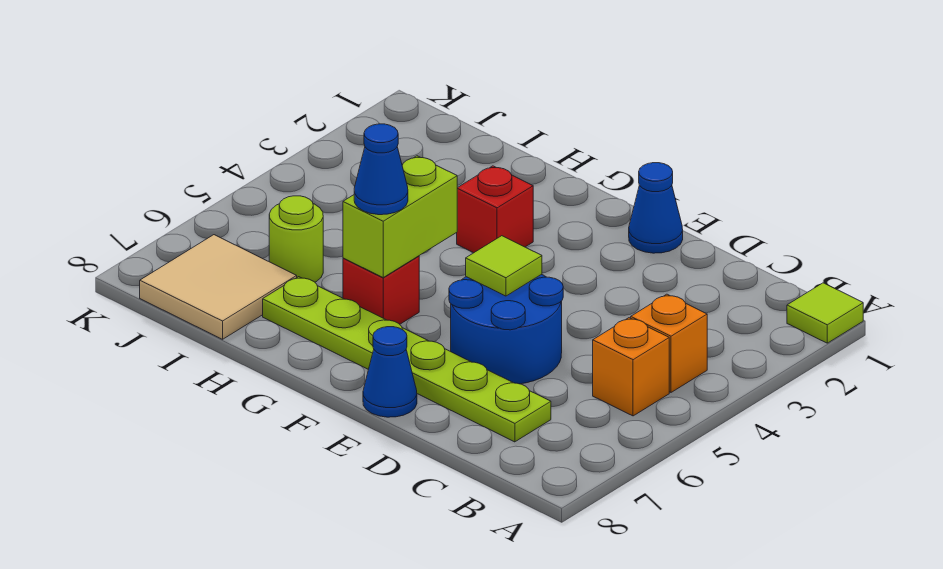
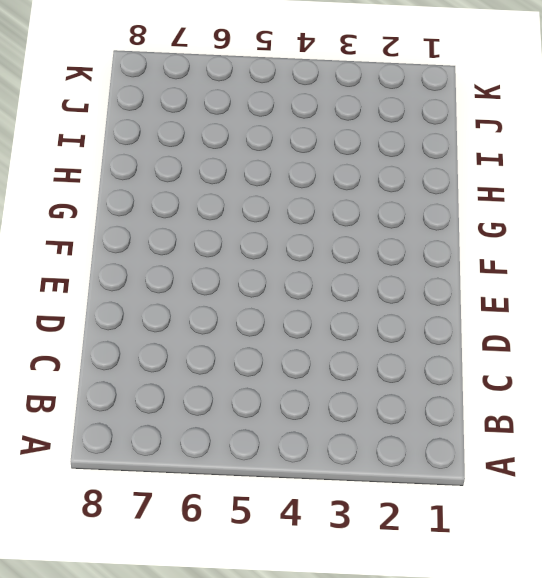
none -> lime 1x1 tile [787,283,863,343]
none -> orange 1x1 brick [631,294,707,392]
none -> orange 1x1 brick [593,318,669,416]

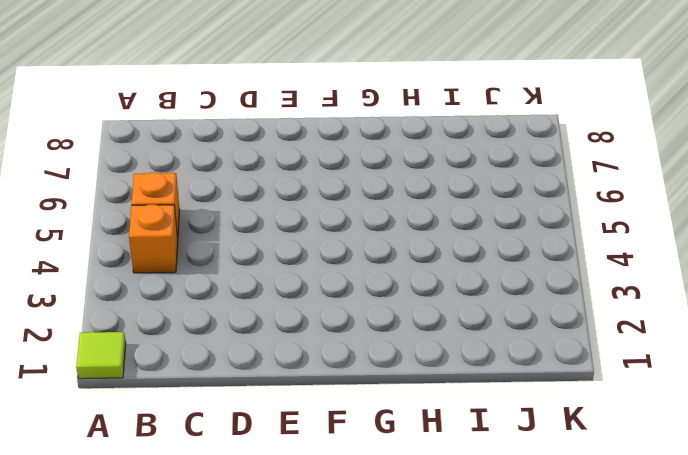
none -> lime 1x6 plate [263,277,551,442]
none -> blue 2x2 round brick [449,274,563,384]
none -> blue 1x1 cone [629,163,683,253]

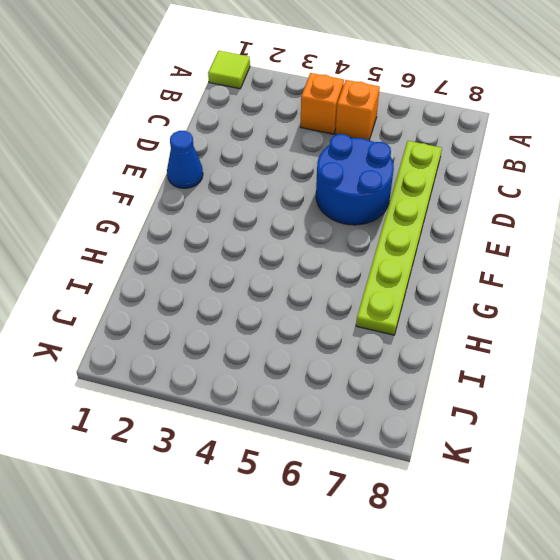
none -> blue 1x1 cone [363,327,417,417]
none -> red 1x1 brick [457,166,533,253]
none -> red 1x1 brick [343,256,419,324]

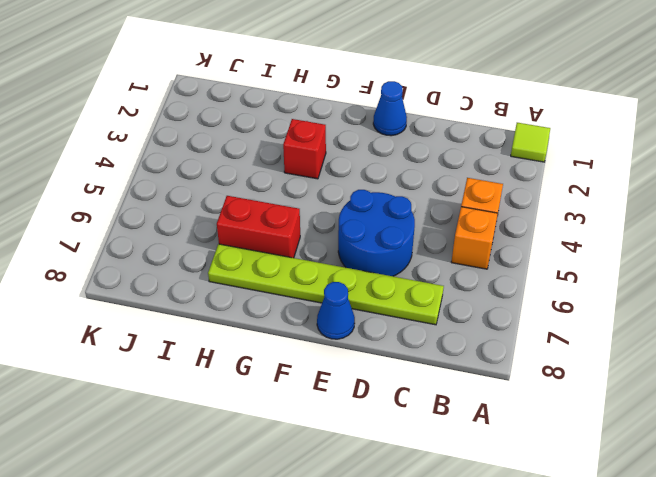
red 1x2 brick [217,196,300,258] -> red 1x1 brick [343,256,419,324]
none -> lime 1x1 round brick [269,196,323,282]
none -> tan 2x2 tile [140,235,297,339]
none -> lime 1x1 tile [466,236,542,296]

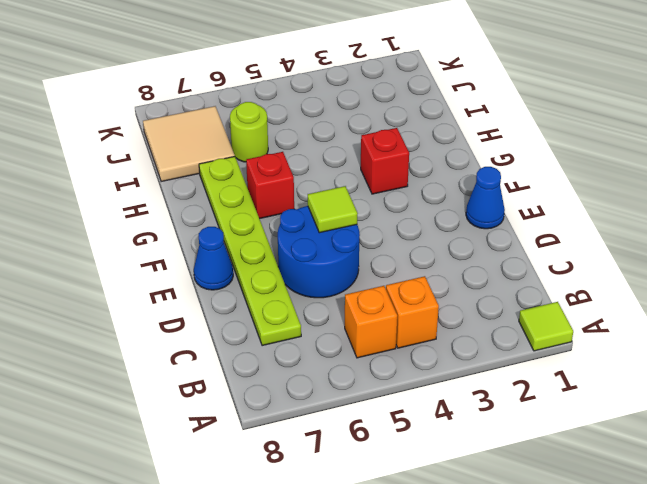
none -> lime 1x2 brick [343,156,457,277]
none -> blue 1x1 cone [354,124,408,215]

